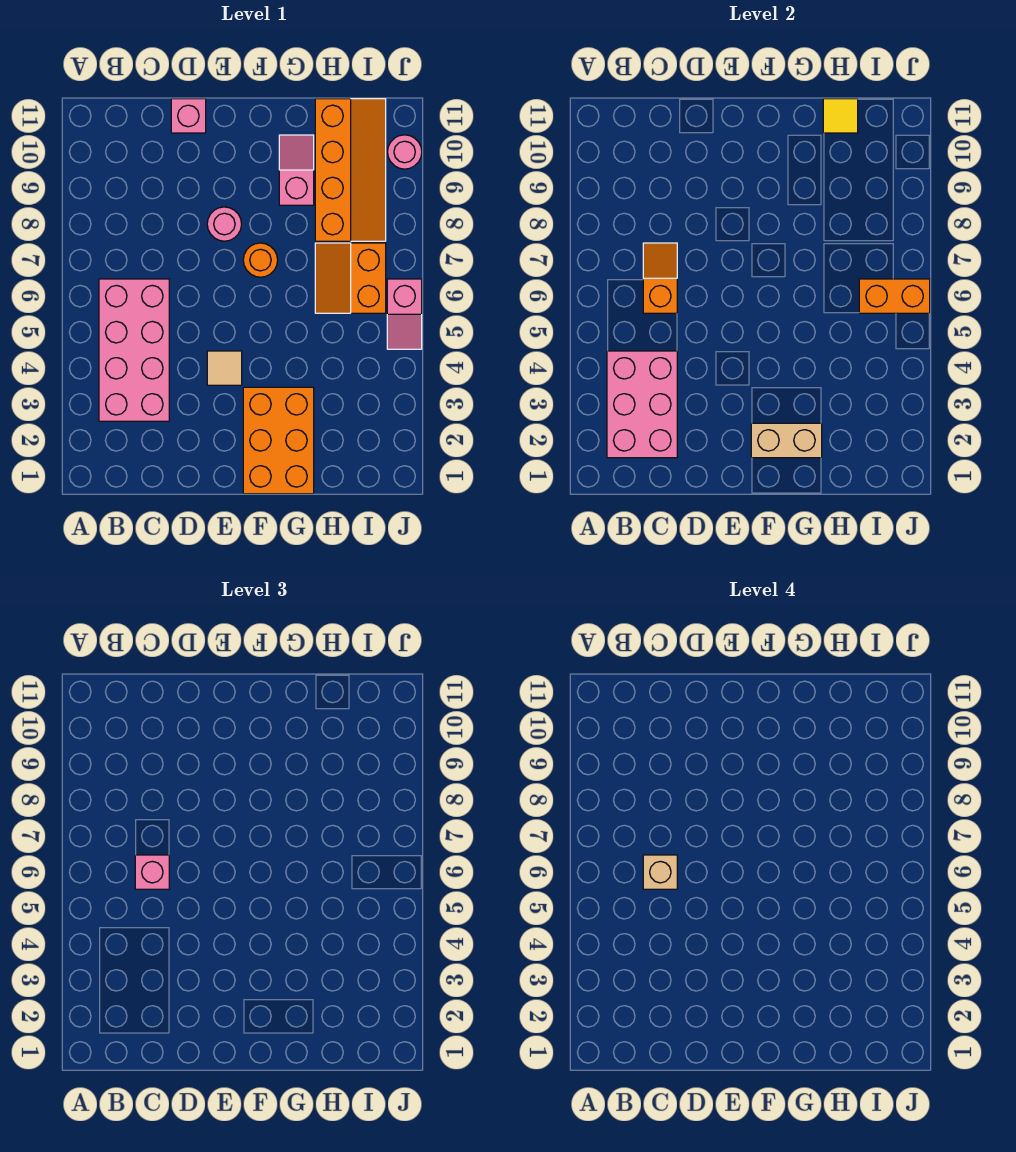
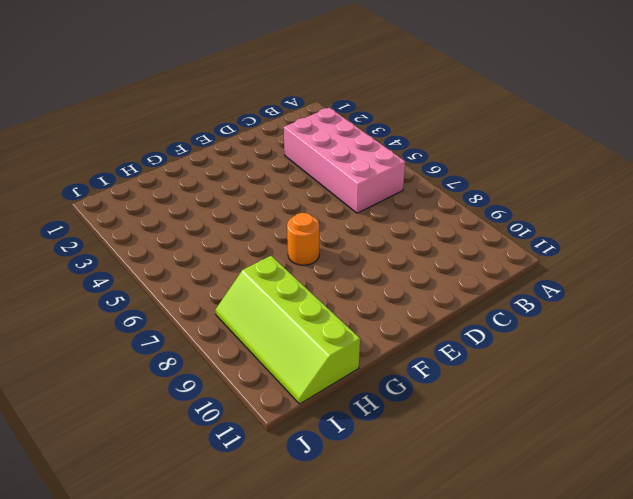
lime 2x4 slope [215,256,360,404] -> orange 2x4 slope [315,99,386,241]
none -> pink 1x1 brick [171,99,206,133]
none -> tan 1x1 tile [207,351,242,385]
none -> pink 1x1 round brick [207,207,242,241]

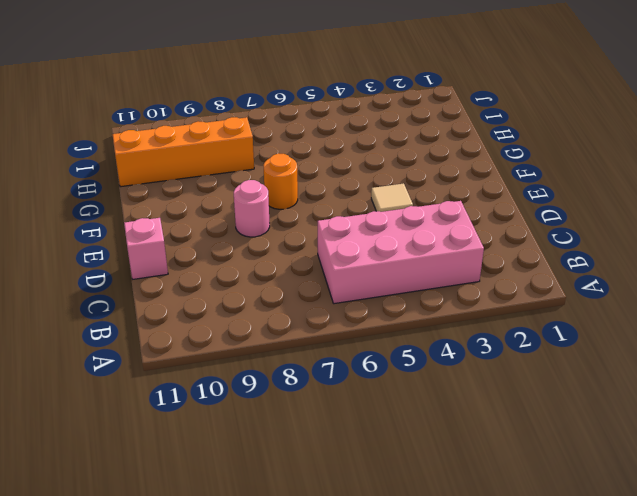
none -> orange 2x3 brick [243,387,314,494]
none -> pink 1x2 slope [279,135,314,205]
none -> orange 2x2 slope [315,243,386,313]

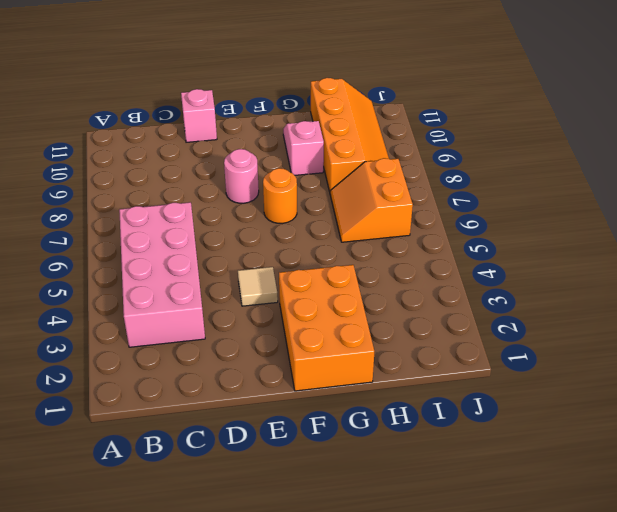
none -> pink 1x2 slope [387,279,422,349]
none -> pink 1x1 round brick [388,135,422,169]
none -> pink 2x3 brick [607,351,677,458]

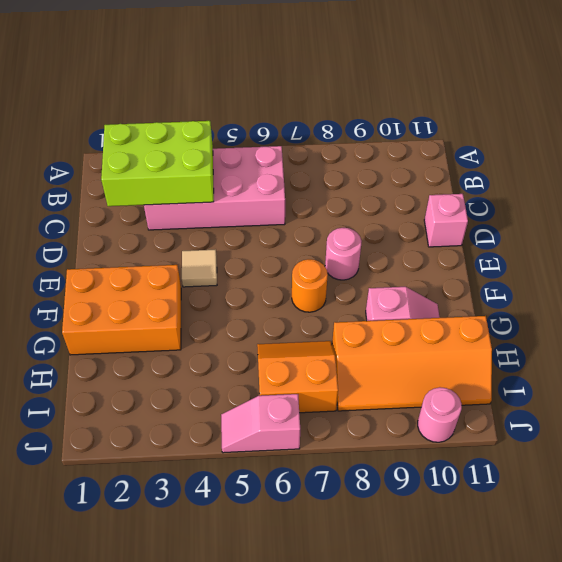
lime 2x3 brick [101,121,214,206] -> pink 2x3 brick [607,351,677,458]
none -> orange 1x2 slope [643,243,677,313]
none -> tan 1x2 brick [751,423,822,458]
none -> yellow 1x1 tile [823,99,858,133]

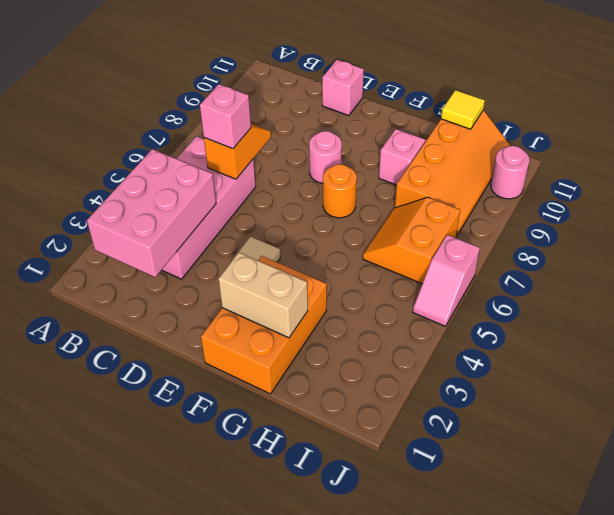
none -> orange 1x2 brick [859,279,930,313]
none -> tan 1x1 brick [643,855,677,889]

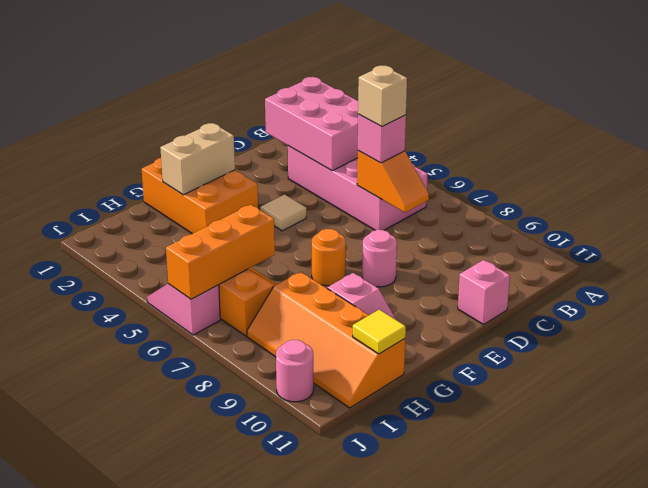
orange 1x3 brick [166,205,275,299] -> orange 1x2 brick [859,279,930,313]

